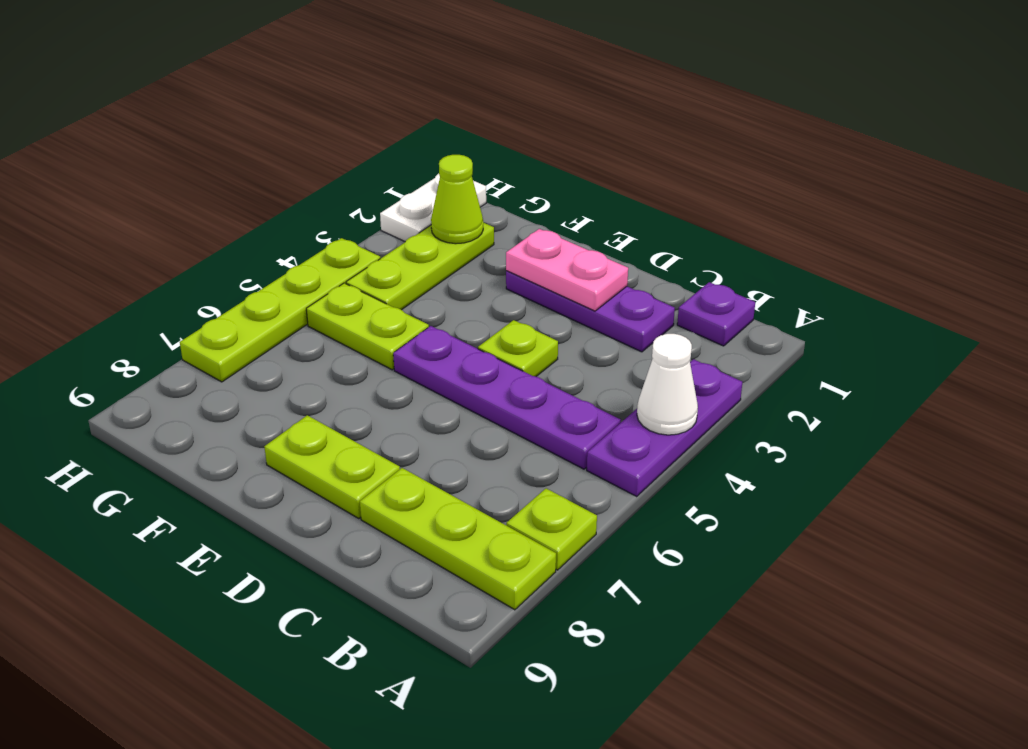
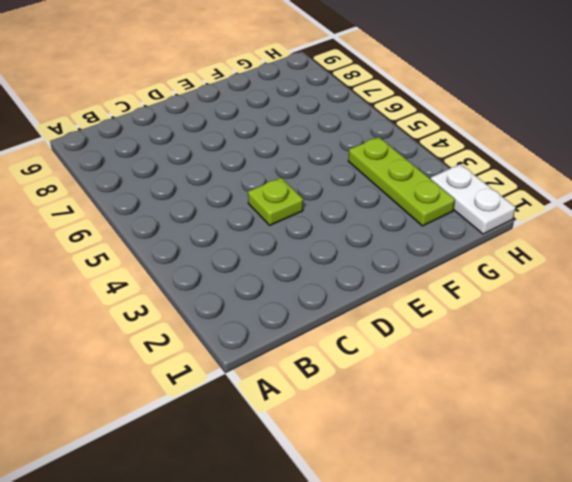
none -> purple 1x3 plate [587,359,742,496]
none -> lime 1x1 plate [506,488,597,570]
none -> lime 1x3 plate [360,468,556,610]

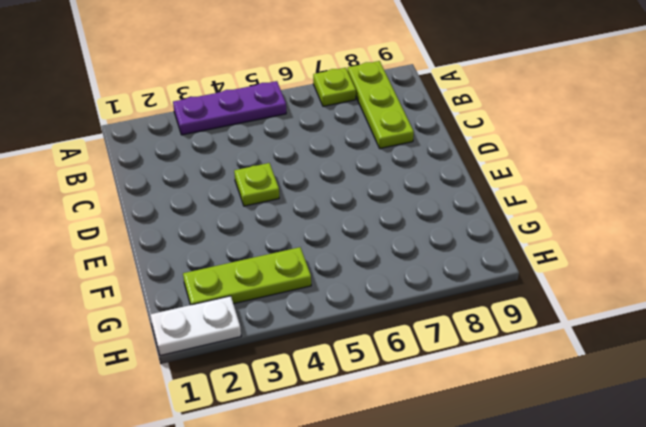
none -> purple 1x1 plate [677,282,755,346]
none -> purple 1x4 plate [393,326,621,469]
none -> purple 1x3 plate [506,271,675,352]

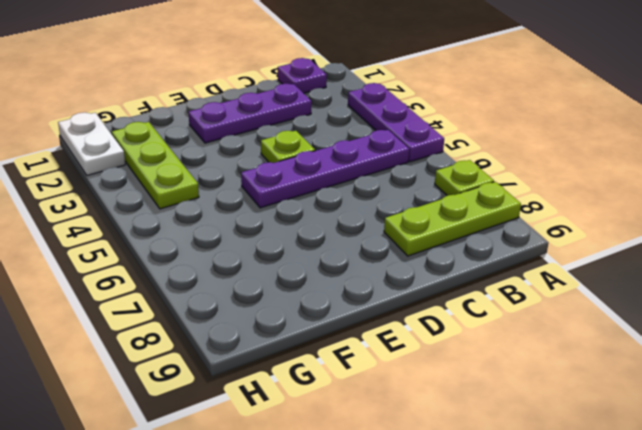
none -> lime 1x2 plate [264,415,400,519]
none -> lime 1x2 plate [306,283,429,370]
none -> lime 1x4 plate [180,238,380,382]

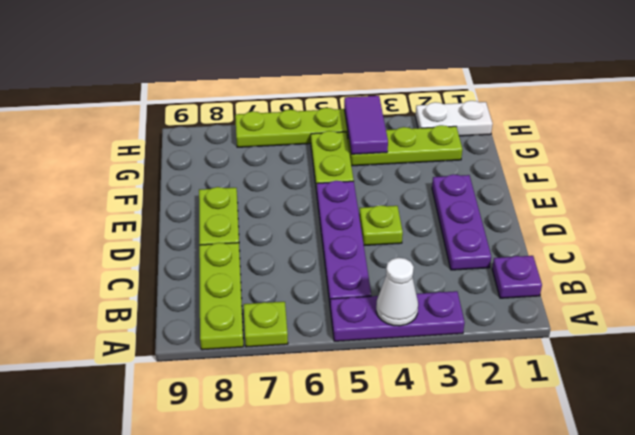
purple 1x2 tile [344,96,388,154] -> none
none -> pink 1x2 plate [506,229,628,311]
none -> lime 1x1 cone [431,155,483,244]

